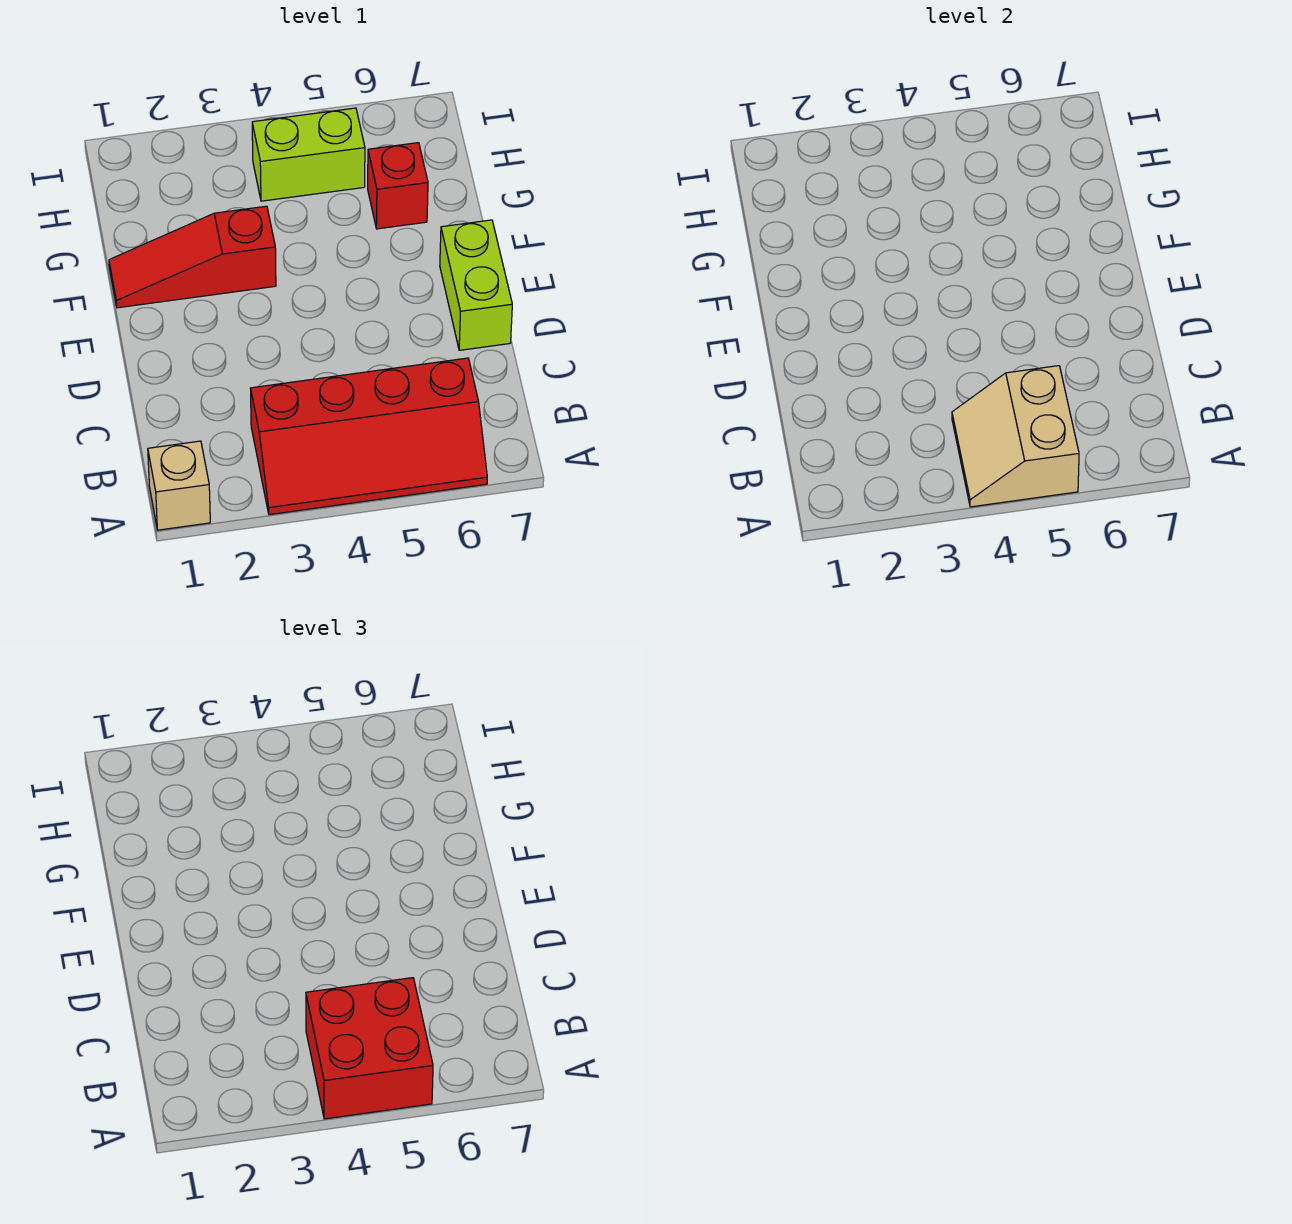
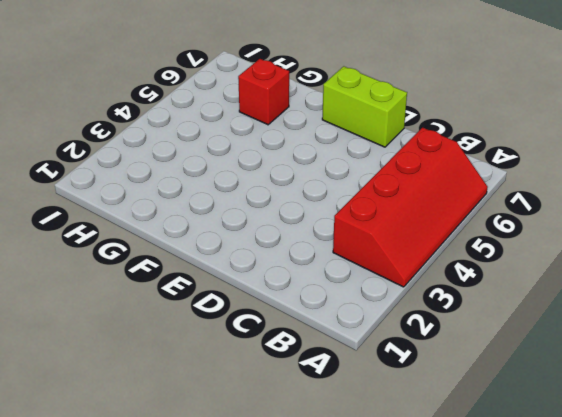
none -> tan 1x1 brick [148,441,210,530]
none -> red 1x3 slope [109,206,276,308]

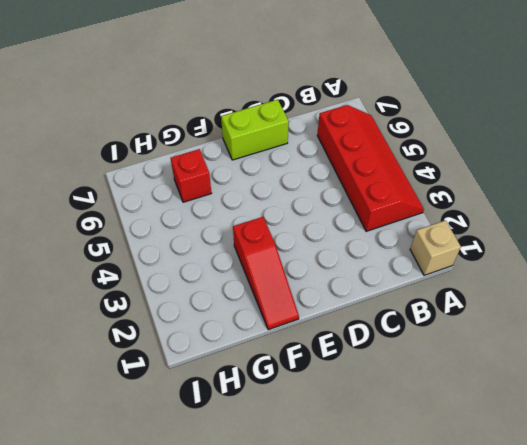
none -> lime 1x2 brick [252,108,365,201]
none -> tan 2x2 slope [952,366,1079,507]

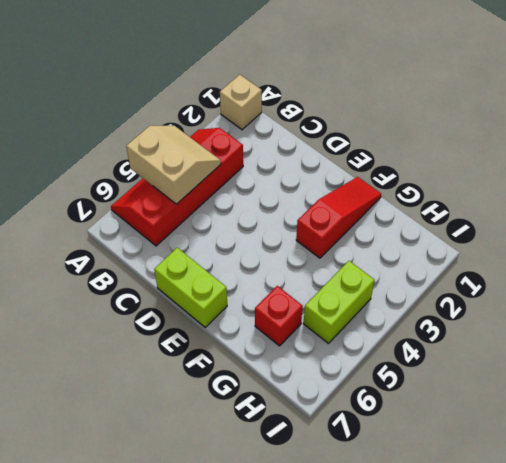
none -> red 2x2 brick [306,978,433,1119]

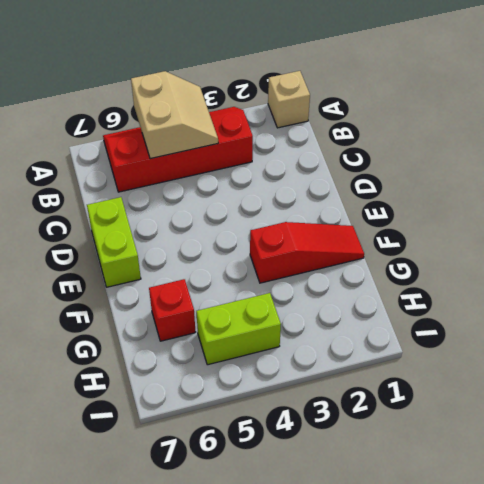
none -> red 2x2 brick [306,978,433,1119]

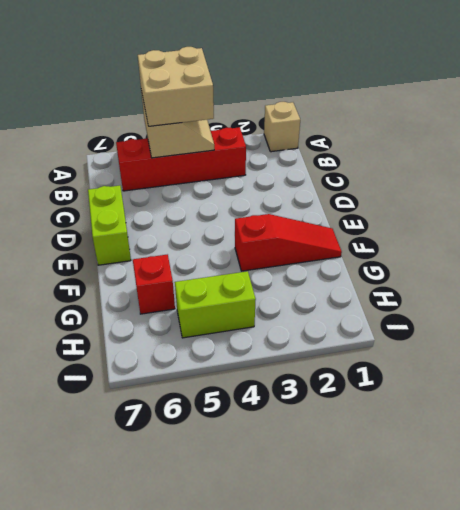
tan 2x2 brick [138,47,214,126] -> red 2x2 brick [306,978,433,1119]

